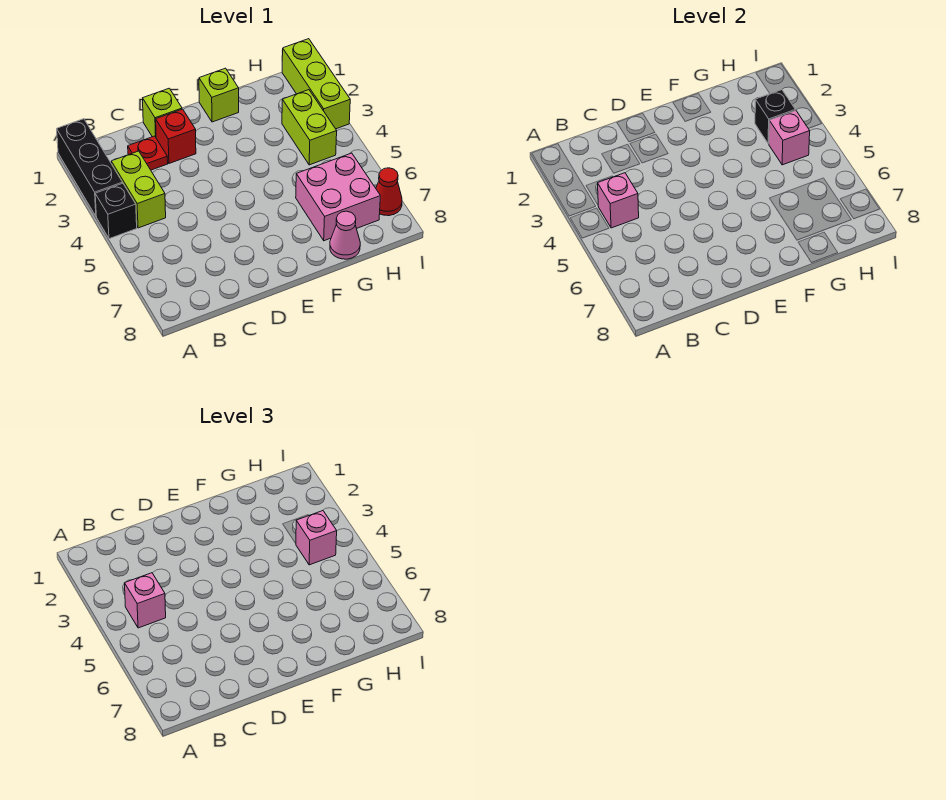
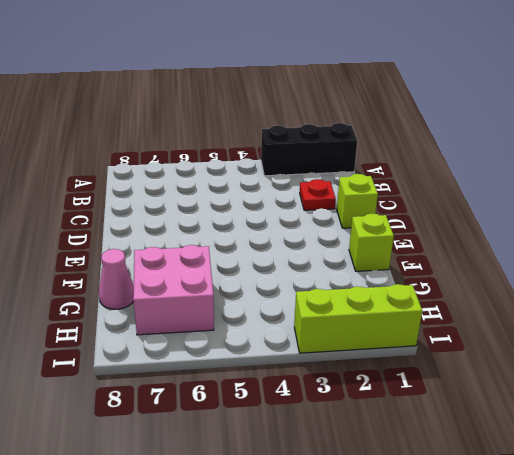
none -> black 1x1 brick [95,183,137,239]
none -> lime 1x2 brick [111,151,166,228]
none -> red 1x1 brick [156,109,196,163]

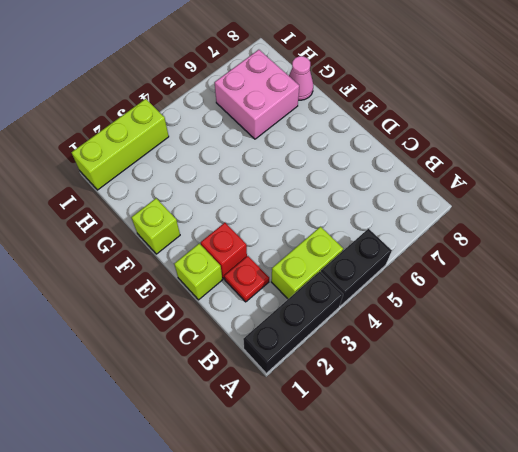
black 1x2 brick [321,229,392,306] -> black 1x1 brick [95,183,137,239]
none -> lime 1x2 brick [282,90,337,165]
none -> red 1x1 cone [376,168,402,216]
none -> pink 1x1 brick [598,173,639,228]

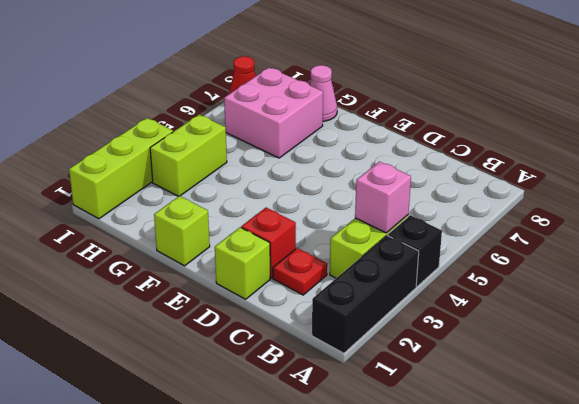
none -> black 1x1 brick [755,90,795,144]
none -> pink 1x1 brick [769,110,810,165]
none -> pink 1x1 brick [125,573,166,628]

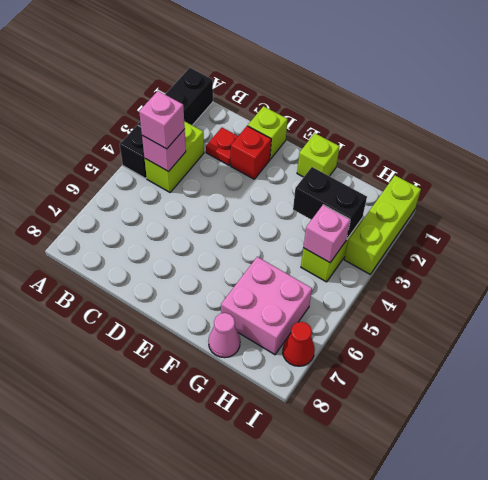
black 1x2 brick [293,167,367,239] -> black 1x1 brick [755,90,795,144]
none -> pink 1x1 brick [296,511,337,565]

